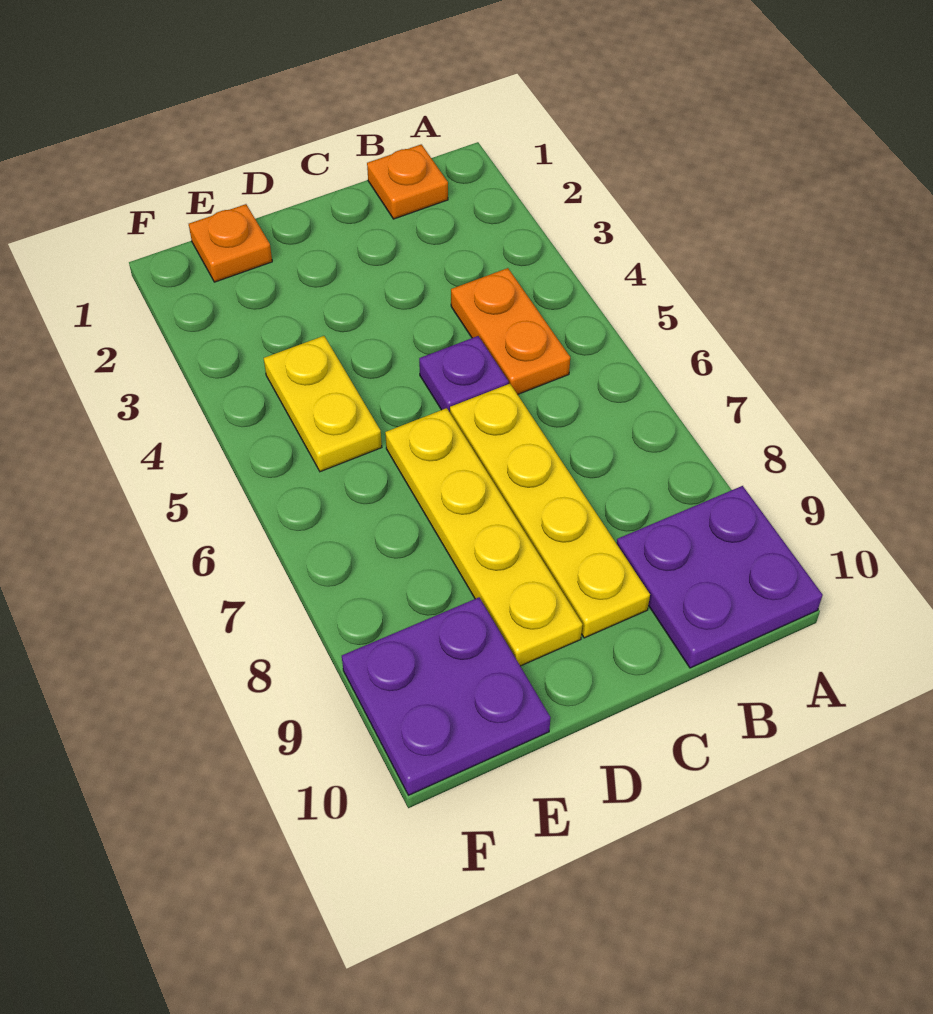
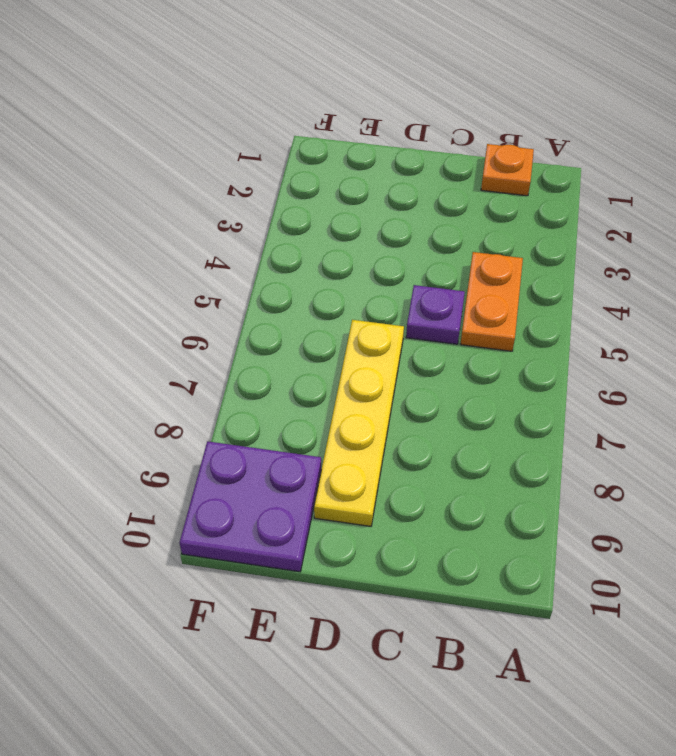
none -> purple 2x2 plate [617,486,823,668]
none -> yellow 1x4 plate [450,384,650,638]

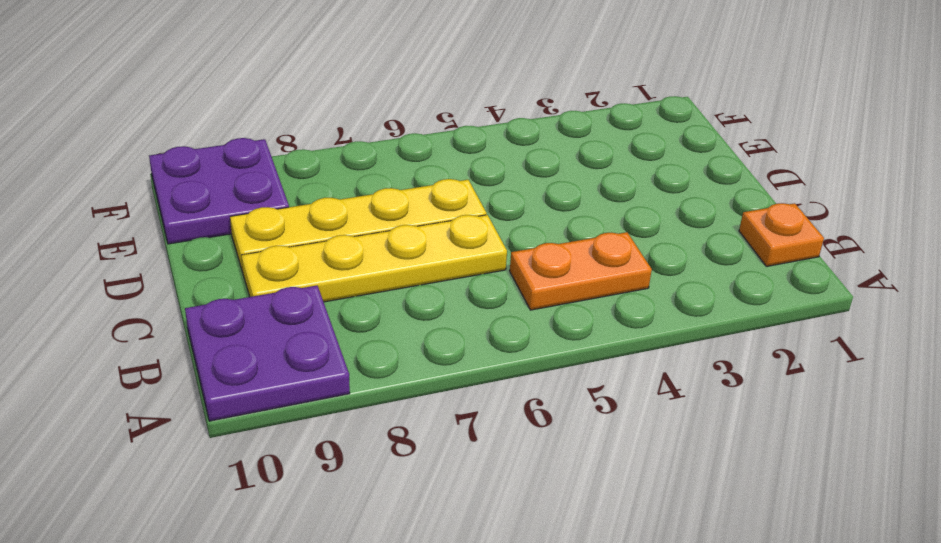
none -> purple 1x1 plate [419,336,509,412]
none -> orange 1x1 plate [189,204,272,282]

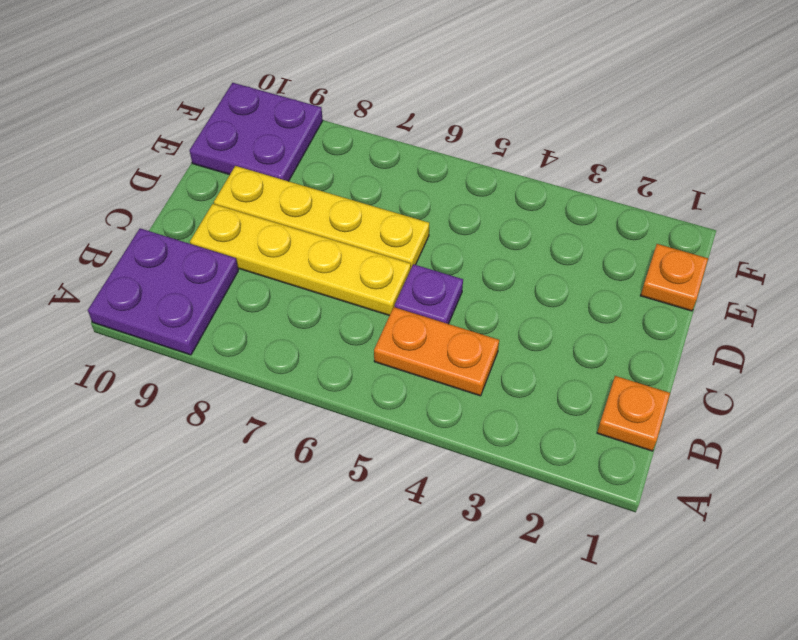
none -> yellow 1x2 plate [264,336,382,472]

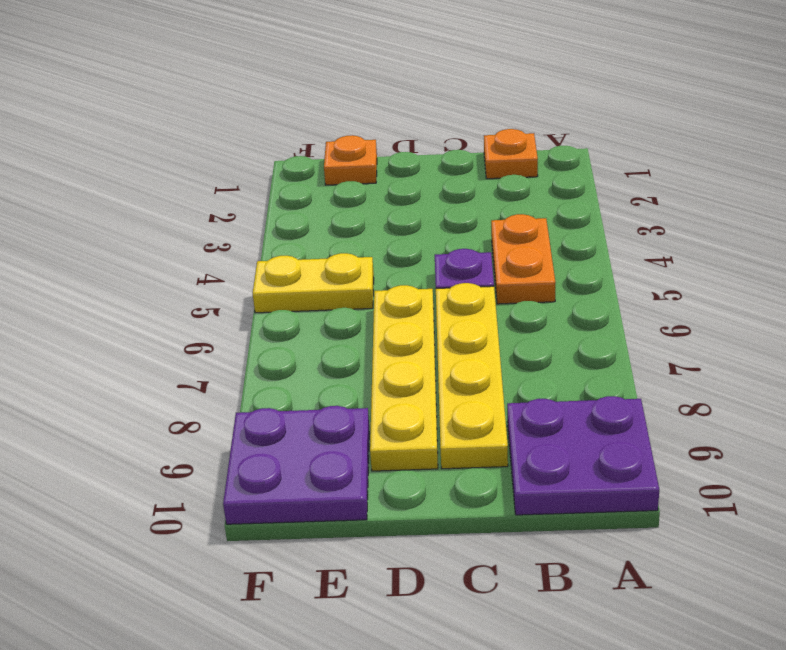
yellow 1x2 plate [253,253,374,313] -> yellow 1x2 plate turned to [264,336,382,472]

